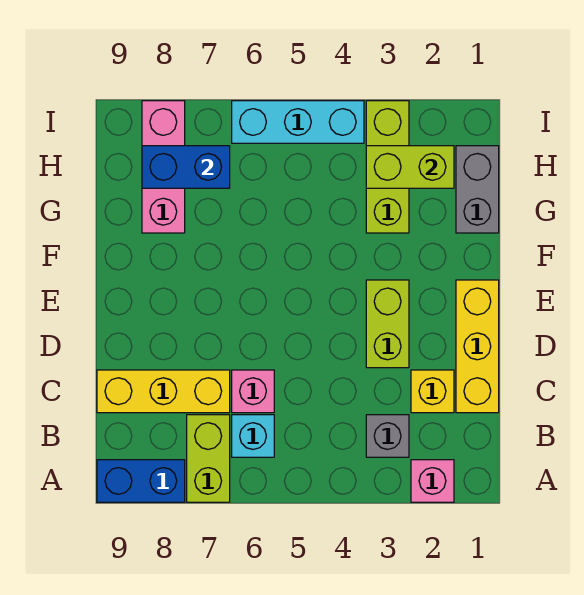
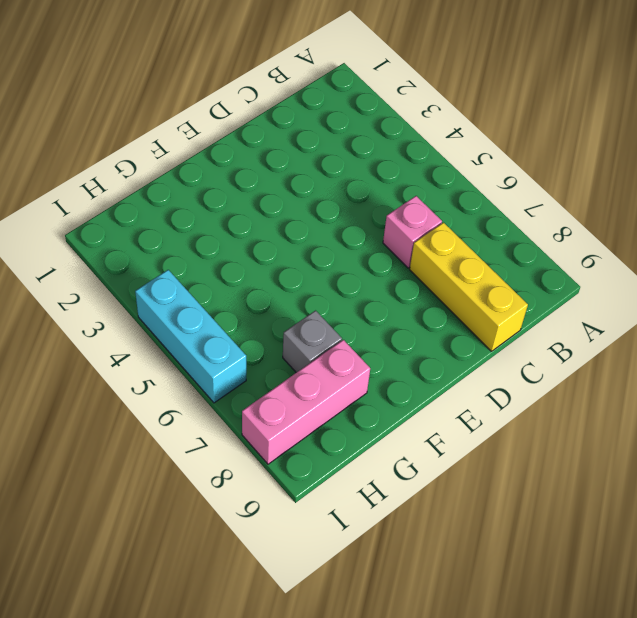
grey 1x1 brick [283,311,342,373] -> grey 1x1 brick moved to [366,415,409,457]
none -> pink 1x1 brick [411,460,454,502]
none -> lime 1x2 brick [187,415,230,502]
none -> blue 1x2 brick [97,460,185,502]

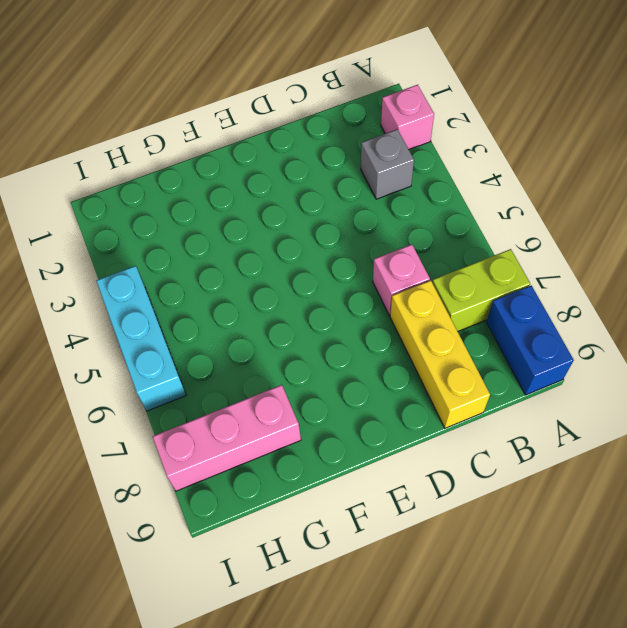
none -> cyan 1x1 brick [232,415,274,457]
none -> yellow 1x3 brick [456,280,499,413]
none -> yellow 1x1 brick [411,370,454,413]

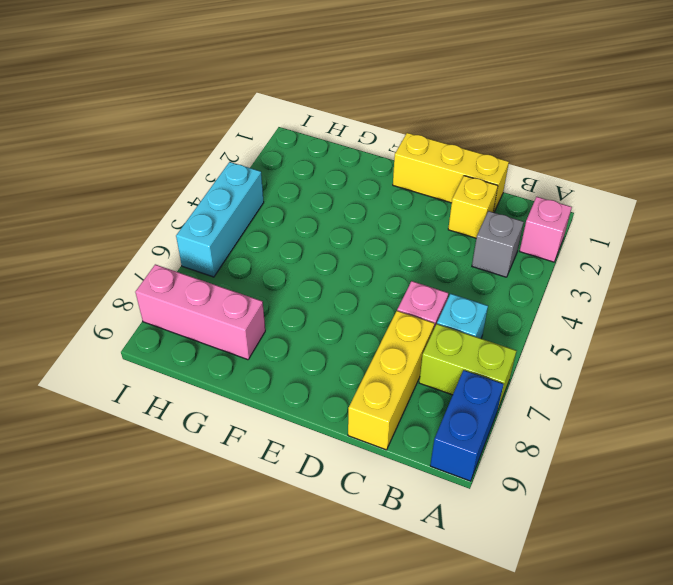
none -> lime 1x2 brick [366,280,409,368]
none -> grey 1x2 brick [456,146,499,233]
none -> lime 1x3 brick [366,101,409,233]

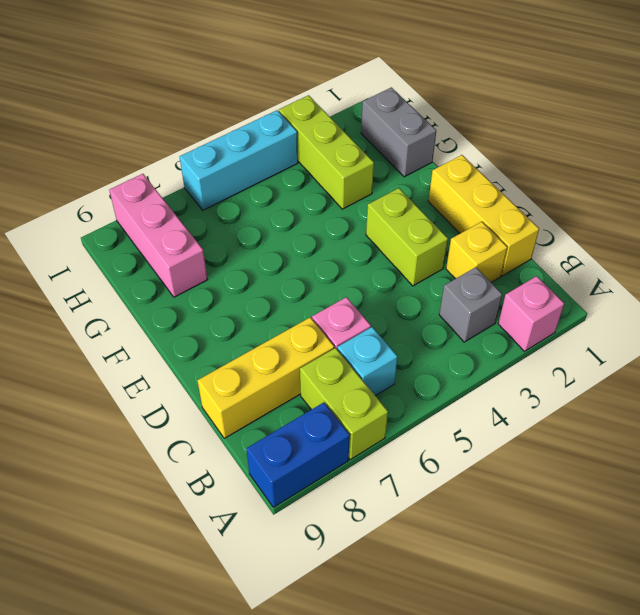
none -> lime 1x2 brick [366,146,454,188]
none -> blue 1x2 brick [142,146,230,188]

